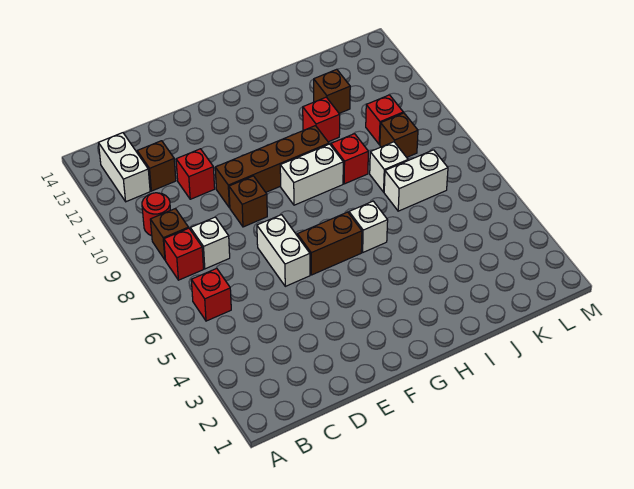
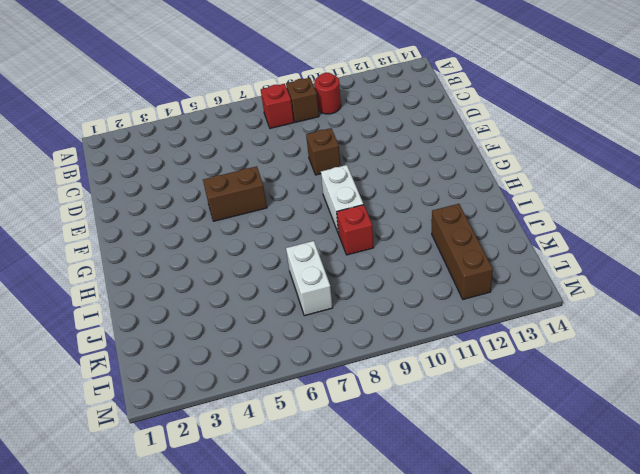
brown 1x2 brick [203,166,267,221] -> brown 1x2 brick turned to [297,212,362,275]
brown 1x3 brick [432,204,493,299] -> brown 1x1 brick [314,69,350,113]
none -> red 1x1 brick [191,268,231,321]
none -> white 1x2 brick [98,133,150,202]
none -> white 1x1 brick [190,217,230,269]

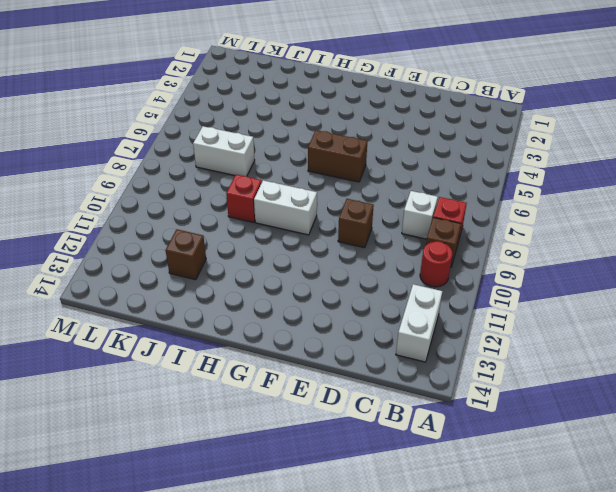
none -> red 1x1 brick [191,268,231,321]
none -> brown 1x1 brick [137,141,176,191]
none -> red 1x1 brick [176,149,215,199]

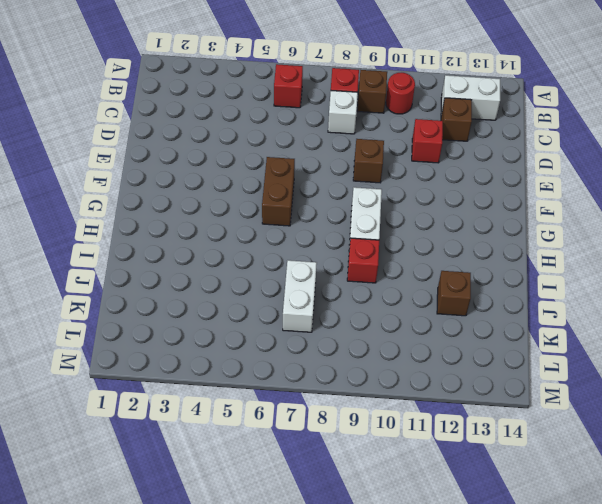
none -> white 1x2 brick [257,215,310,286]
none -> brown 1x4 brick [215,126,329,208]
none -> white 1x1 brick [349,201,388,252]

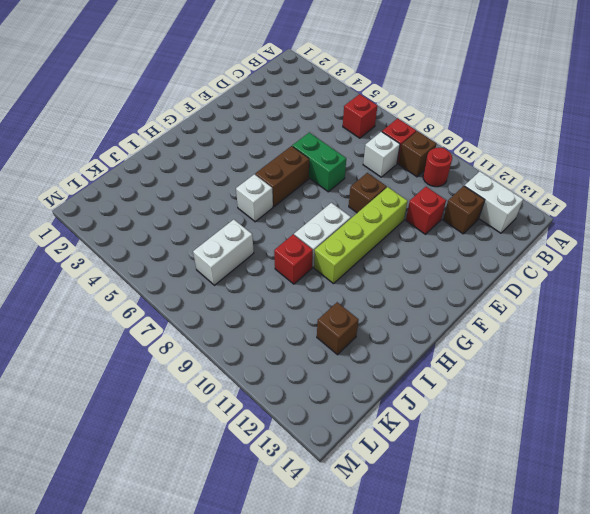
green 1x2 brick [292,133,346,192] -> white 1x2 brick [257,215,310,286]
lime 1x4 brick [314,187,408,284] -> brown 1x4 brick [215,126,329,208]
none -> red 1x1 brick [303,97,340,142]
none -> white 1x1 brick [370,142,408,192]
none -> brown 1x1 brick [380,113,418,157]

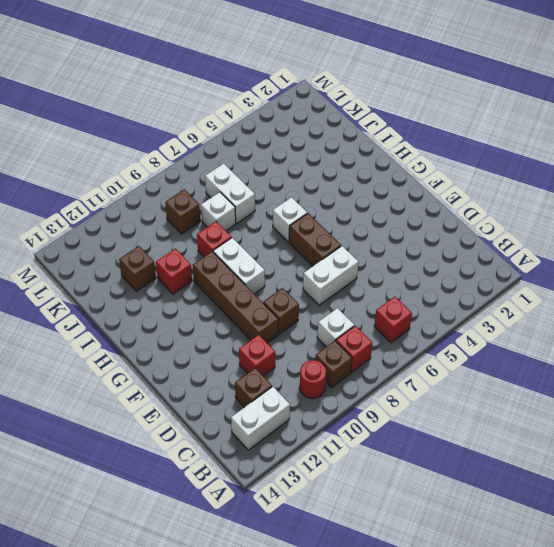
none -> red 1x1 brick [366,95,403,144]

